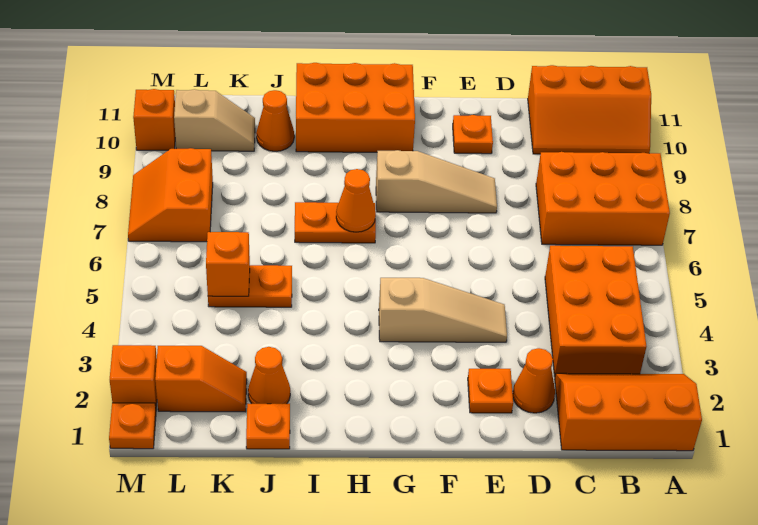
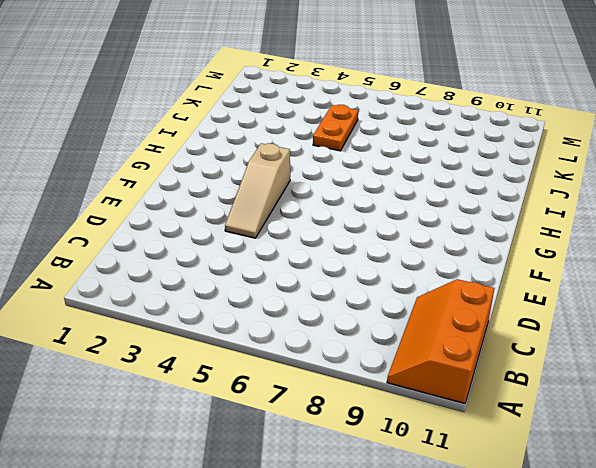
none -> orange 2x3 slope [555,373,702,451]
none -> orange 2x3 brick [536,152,670,245]
none -> orange 2x3 brick [545,246,646,376]

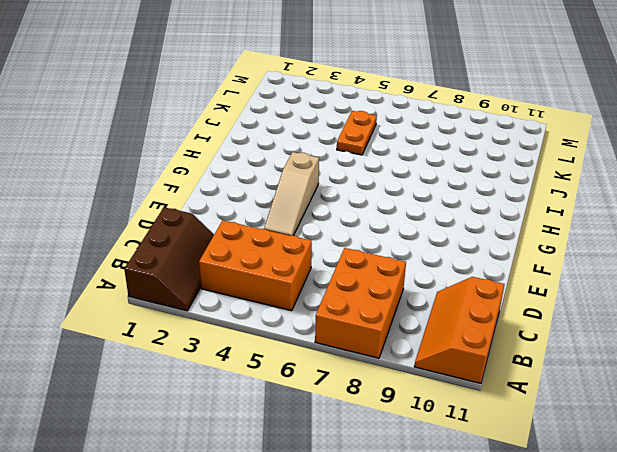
brown 2x3 slope [124,207,214,311] -> orange 2x3 slope [555,373,702,451]
none -> orange 1x1 cone [513,348,555,413]
none -> orange 1x1 plate [468,369,513,413]
none -> tan 1x3 slope [376,150,497,213]

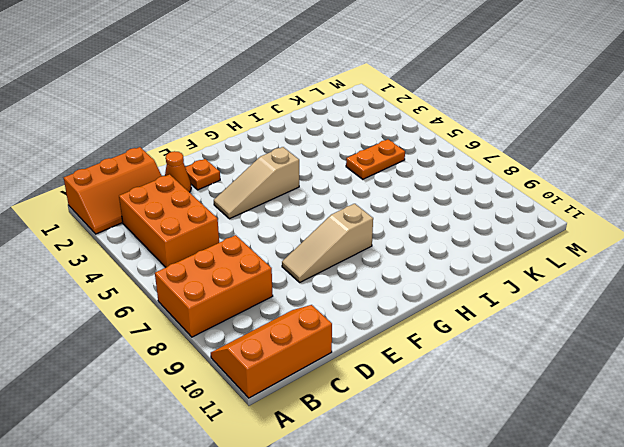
none -> orange 1x1 plate [453,115,493,154]
none -> orange 2x3 brick [296,63,415,152]
none -> orange 1x2 plate [295,202,376,243]

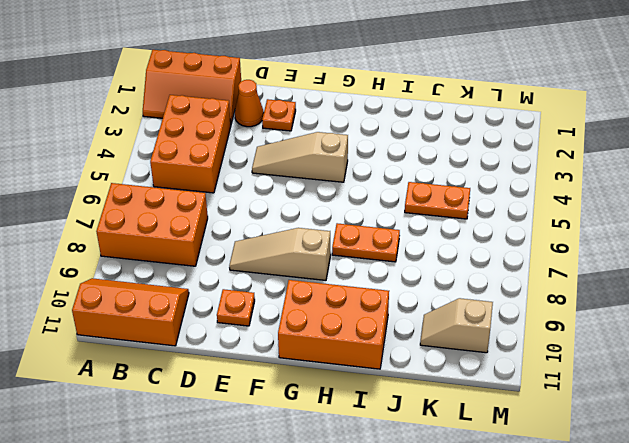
none -> orange 1x1 plate [246,404,290,449]
none -> orange 1x1 cone [248,347,290,404]
none -> orange 1x1 cone [256,90,294,151]

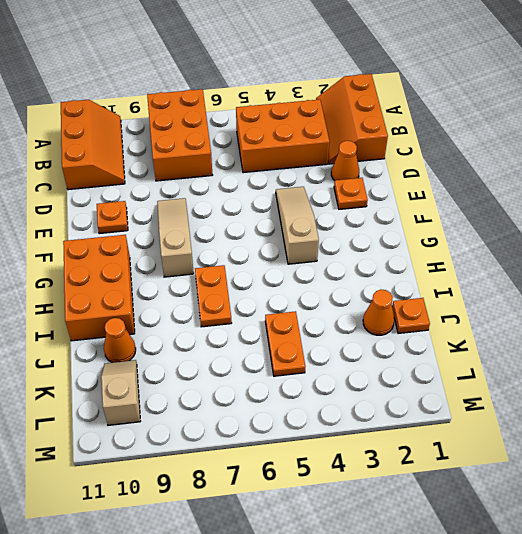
none -> orange 1x2 slope [155,346,247,412]
none -> orange 2x2 slope [128,148,213,242]
none -> orange 1x1 plate [109,403,156,449]

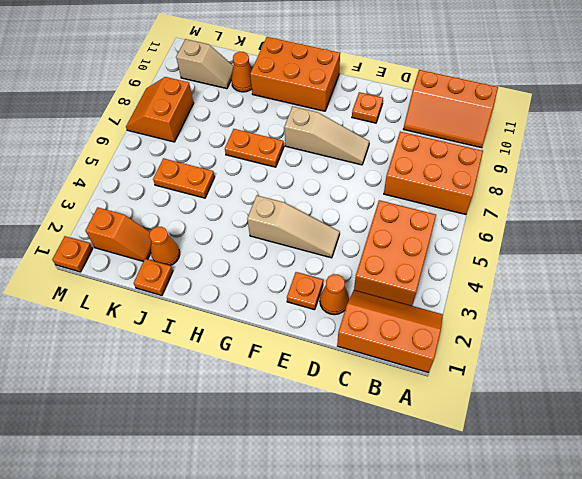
none -> orange 1x1 brick [110,345,157,407]
none -> orange 1x1 brick [133,89,175,150]
none -> orange 1x1 cone [336,169,376,232]

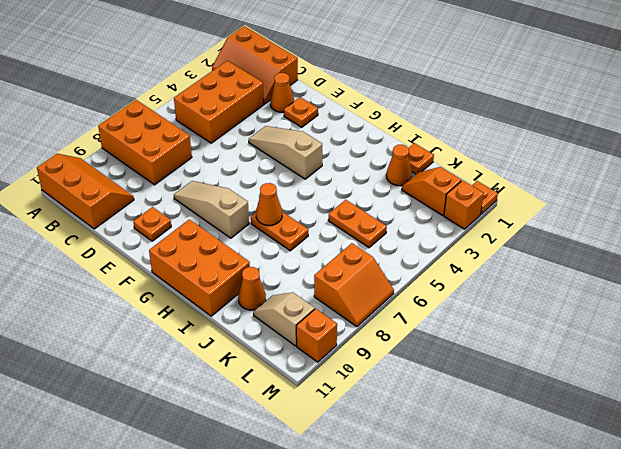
none -> orange 1x1 brick [206,232,250,296]

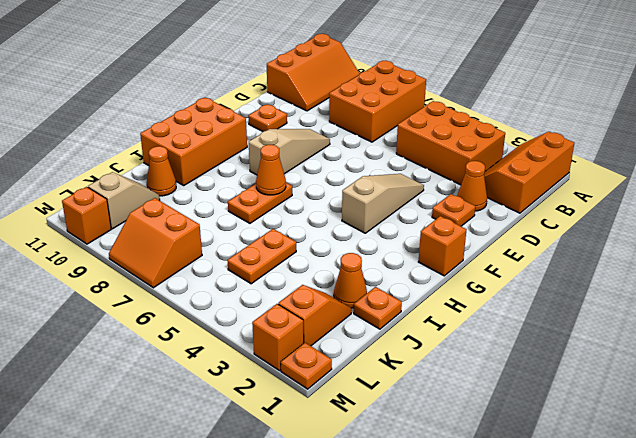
orange 1x1 brick [418,216,466,276] -> orange 1x1 brick moved to [206,232,250,296]

